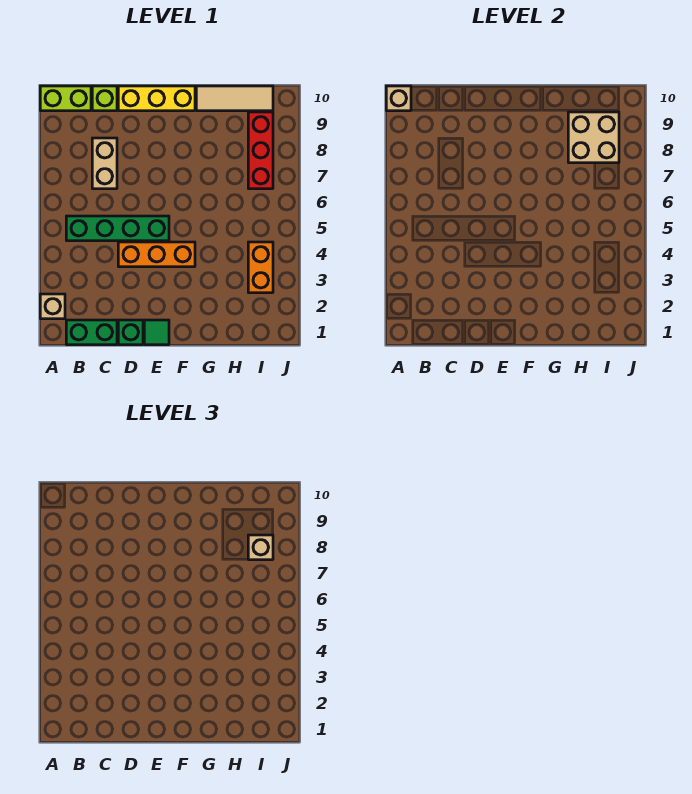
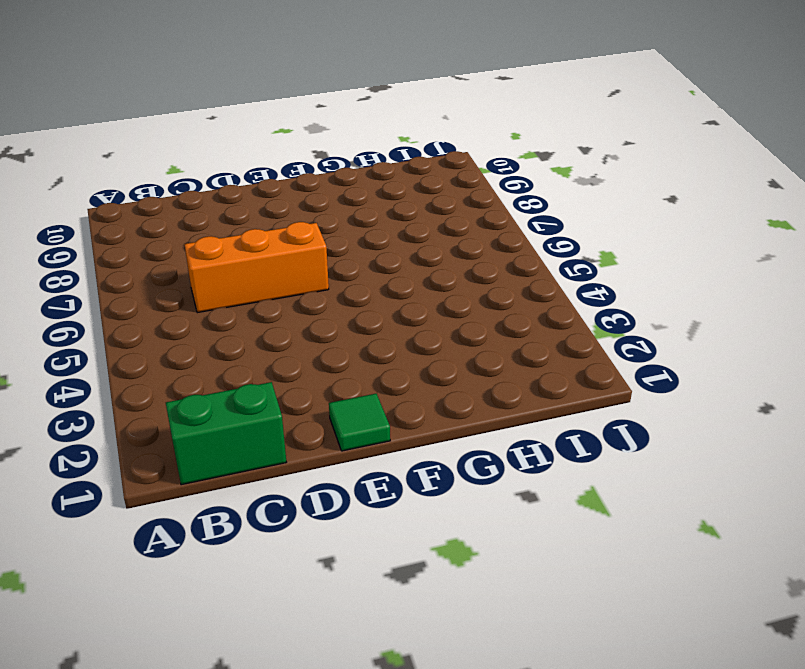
orange 1x3 brick [184,222,329,313] -> orange 1x3 brick moved to [118,242,195,267]
none -> tan 1x1 brick [40,294,65,319]
none -> lime 1x2 brick [40,86,91,111]
none -> green 1x4 brick [66,216,169,241]

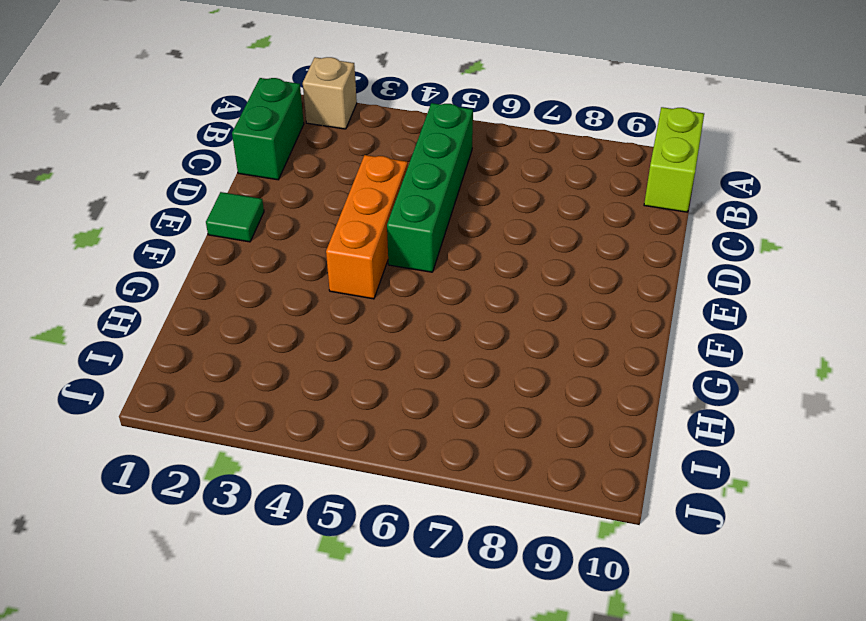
none -> tan 1x2 brick [92,138,117,189]
none -> lime 1x1 brick [92,86,117,111]
none -> green 1x1 brick [118,320,143,345]

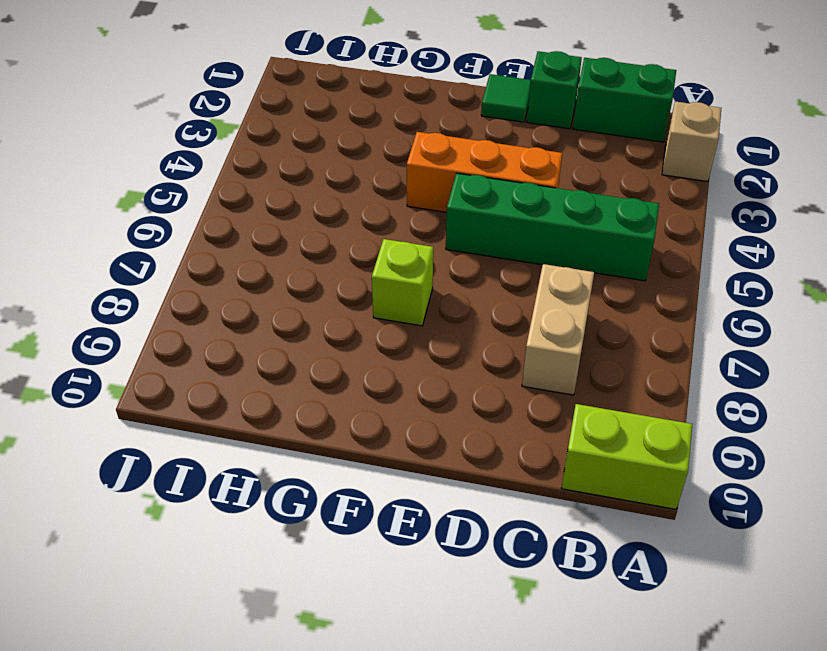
lime 1x1 brick [372,239,433,326] -> lime 1x1 brick moved to [92,86,117,111]
none -> yellow 1x3 brick [118,86,195,111]
none -> tan 1x3 tile [196,86,273,111]
none -> orange 1x2 brick [248,242,273,293]

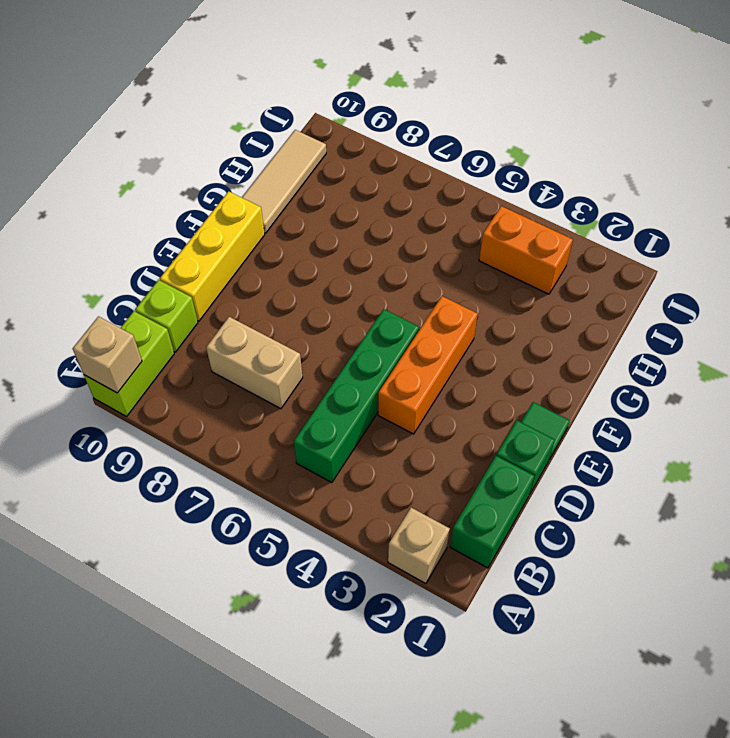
none -> red 1x3 brick [248,112,273,189]
none -> tan 2x2 brick [568,112,619,163]
none -> tan 1x1 brick [248,535,273,560]

